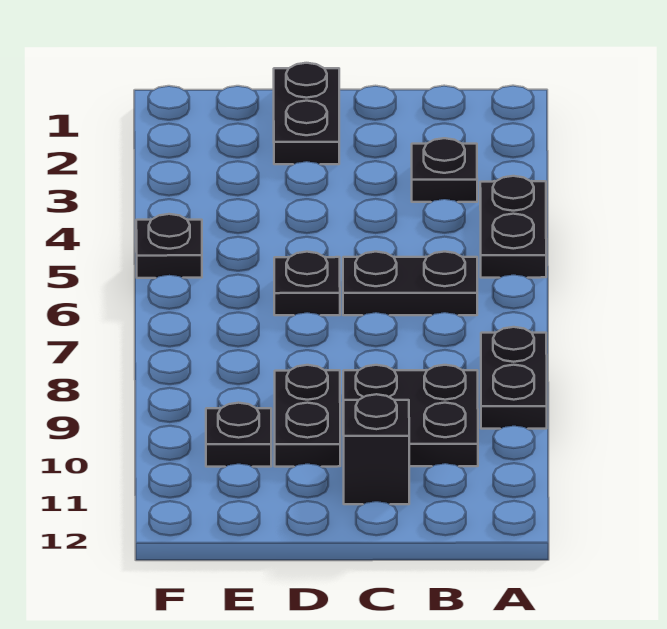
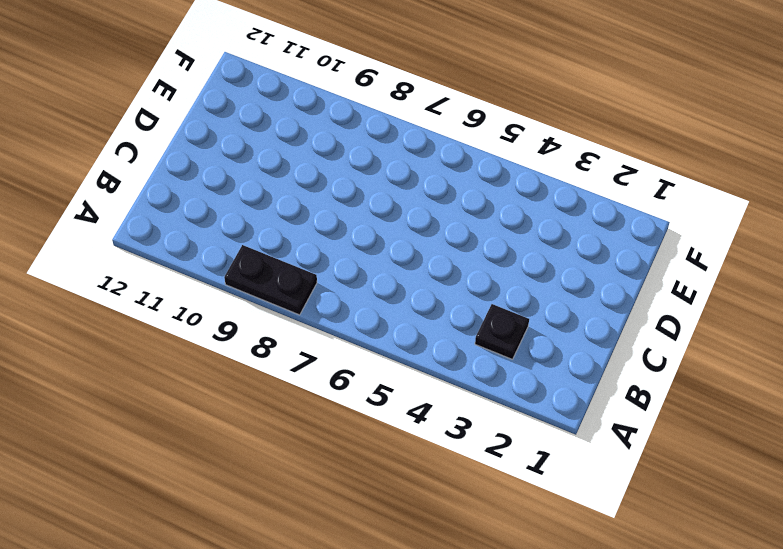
none -> black 1x2 plate [480,176,546,278]
none -> black 1x2 plate [343,252,477,315]

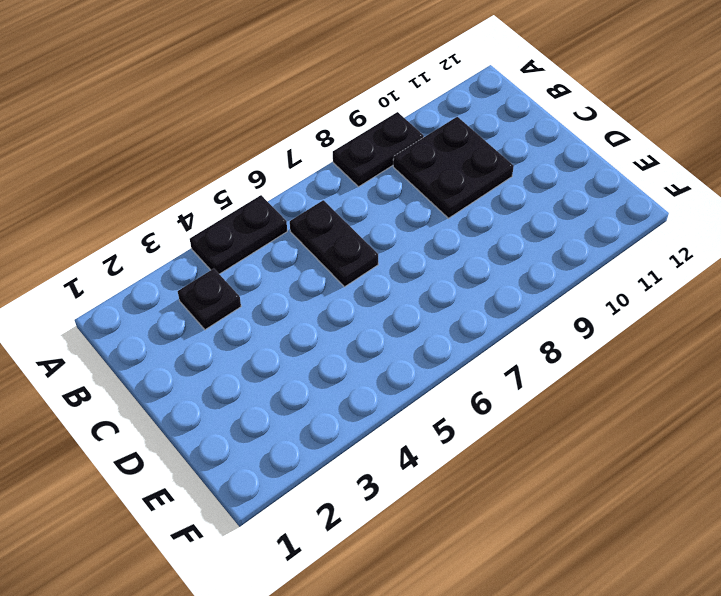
none -> black 1x1 brick [344,394,409,504]
none -> black 1x2 plate [274,63,339,164]

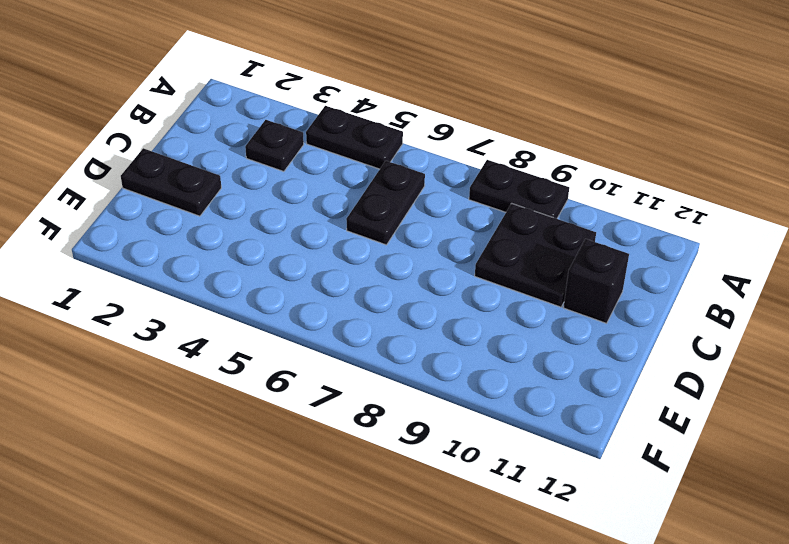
none -> black 1x1 plate [274,252,340,315]
none -> black 1x2 plate [275,365,340,467]

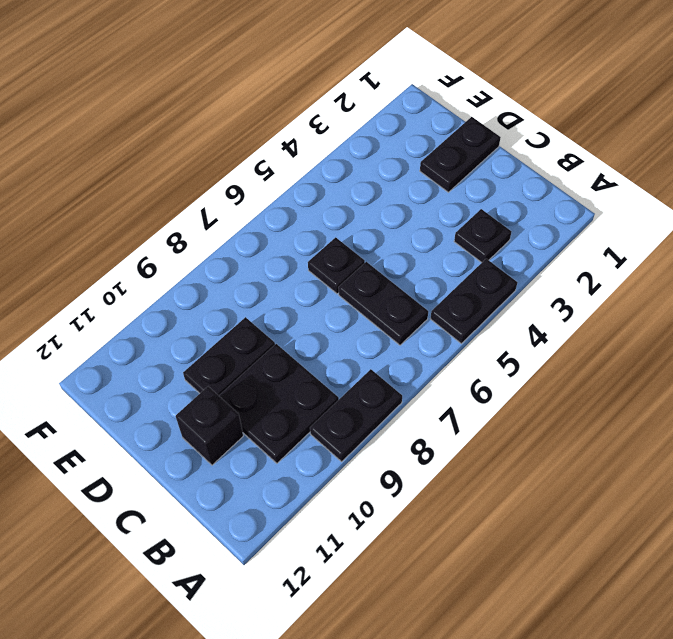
none -> black 1x1 plate [206,403,271,467]
none -> black 1x1 plate [136,214,202,278]

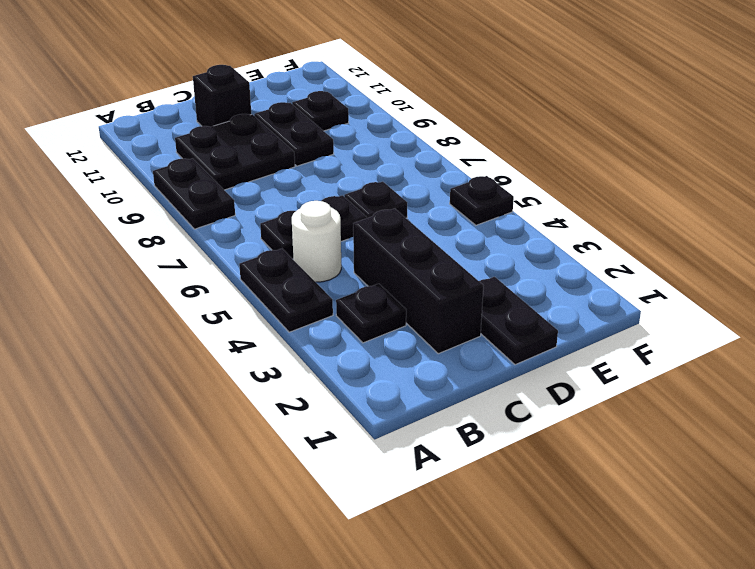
white 1x1 round brick [292,201,341,282] -> none
black 1x3 brick [353,208,483,354] -> none

